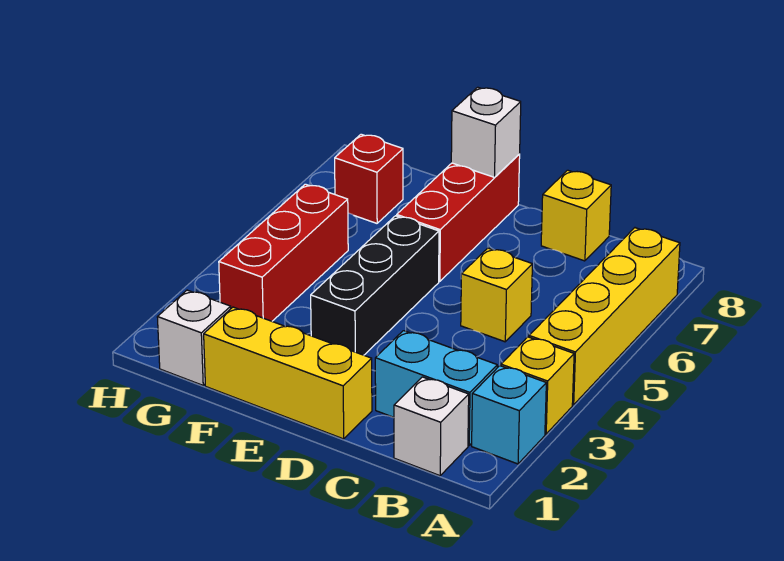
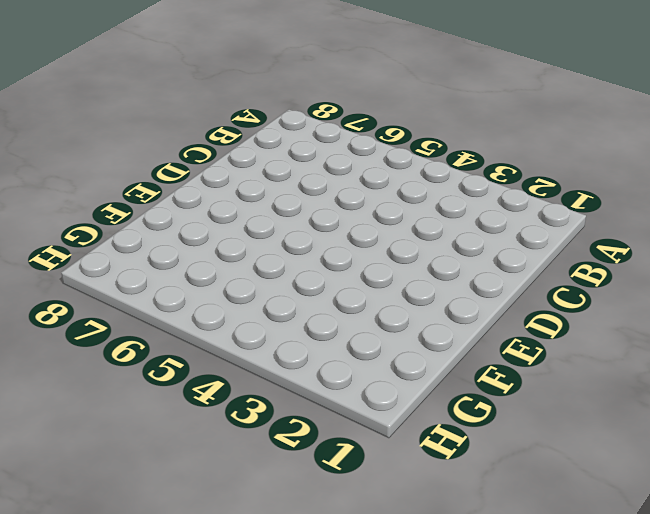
none -> cyan 1x1 brick [472,366,546,464]
none -> yellow 1x1 brick [501,337,574,434]
none -> yellow 1x4 brick [529,228,680,405]

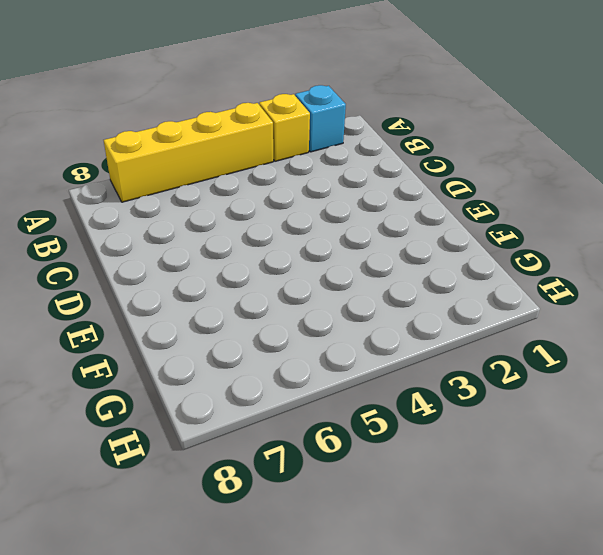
none -> white 1x1 brick [394,377,469,476]
none -> cyan 1x2 brick [375,331,497,445]
none -> yellow 1x1 brick [461,248,532,342]

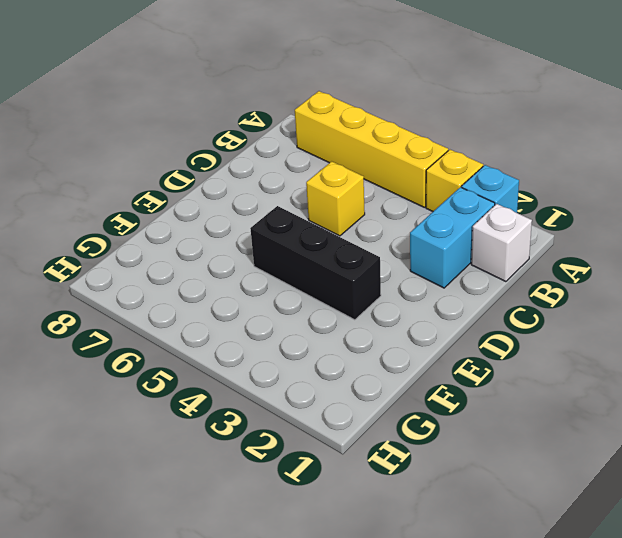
none -> yellow 1x1 brick [541,170,611,261]
none -> yellow 1x3 brick [204,307,372,439]
none -> red 1x3 brick [397,154,520,281]

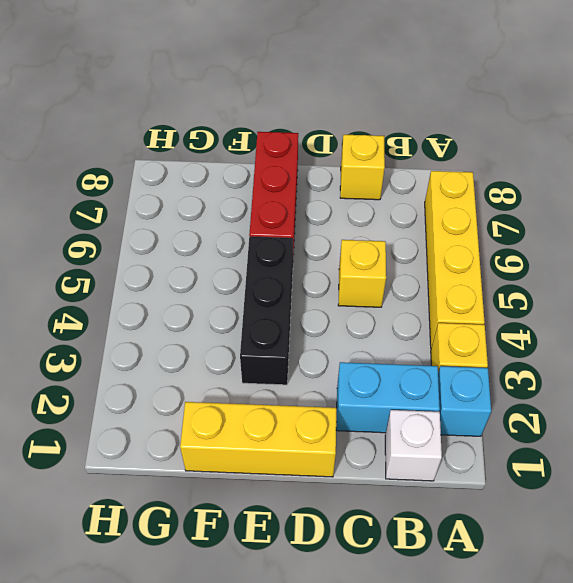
none -> white 1x1 brick [157,290,231,385]
none -> red 1x3 brick [219,184,348,321]
none -> red 1x1 brick [335,134,403,223]

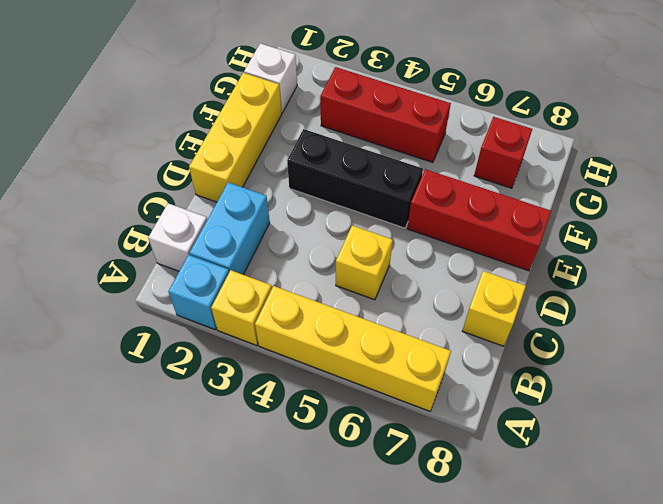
none -> white 1x1 brick [451,87,521,177]

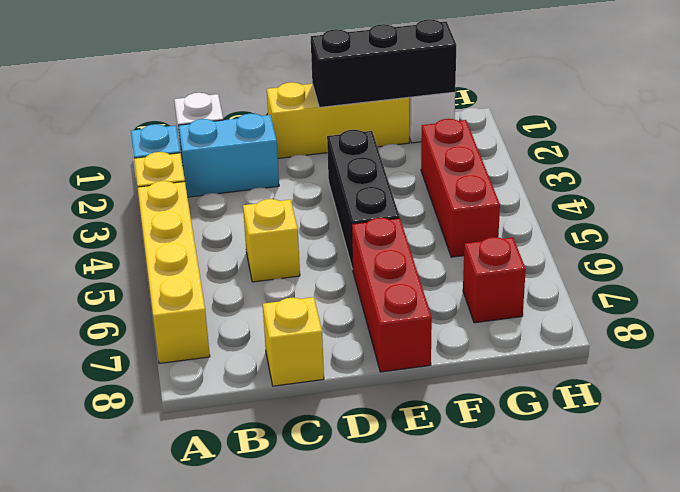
black 1x3 brick [311,19,456,107] -> none
none -> white 1x1 brick [451,87,521,177]

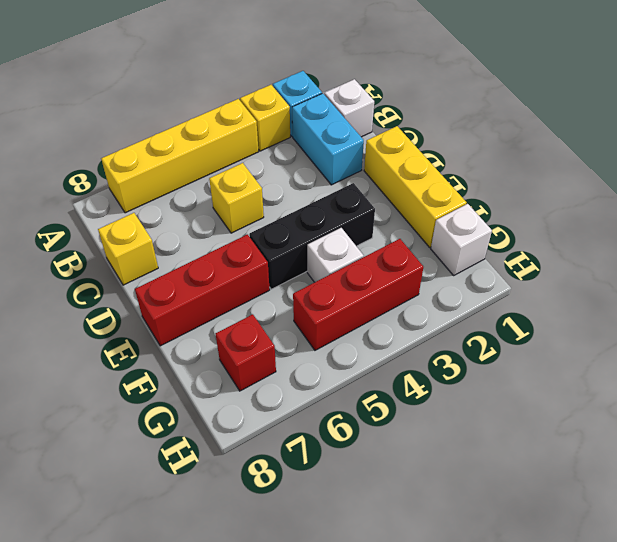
white 1x1 brick [307,228,364,282] -> white 1x1 brick moved to [451,87,521,177]

